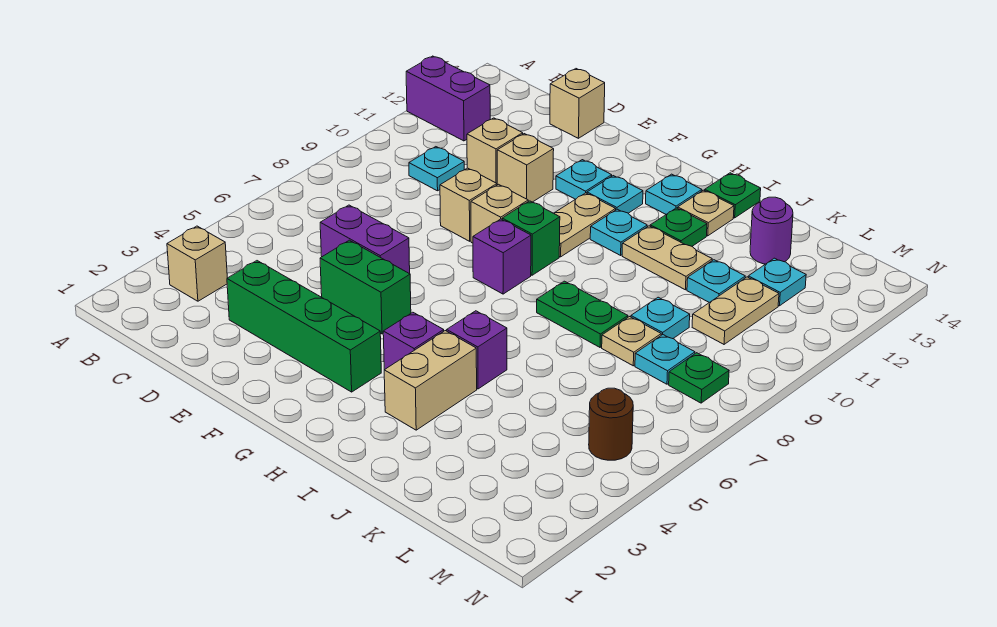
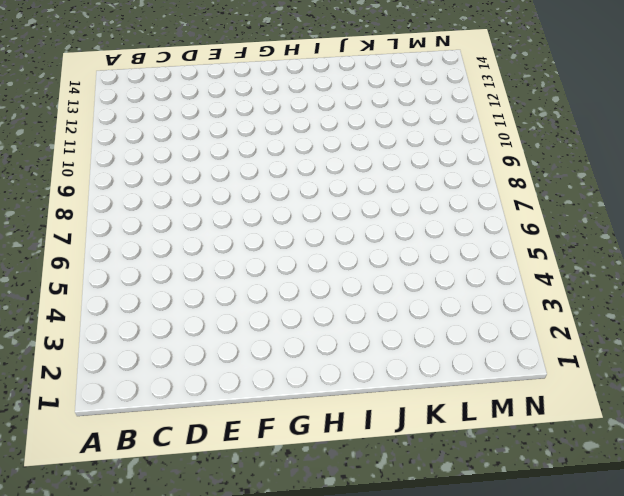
none -> purple 1x2 brick [406,56,490,141]
none -> tan 1x1 brick [167,226,227,301]
none -> cyan 1x1 plate [409,147,464,191]
none -> green 1x4 brick [227,261,381,392]

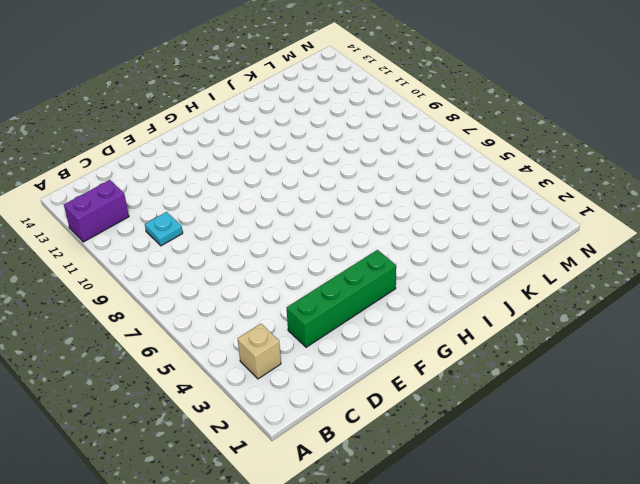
none -> purple 1x2 brick [320,205,410,274]
none -> tan 1x1 brick [467,118,523,183]
none -> tan 1x1 brick [550,69,605,138]
none -> green 1x2 brick [320,240,411,334]

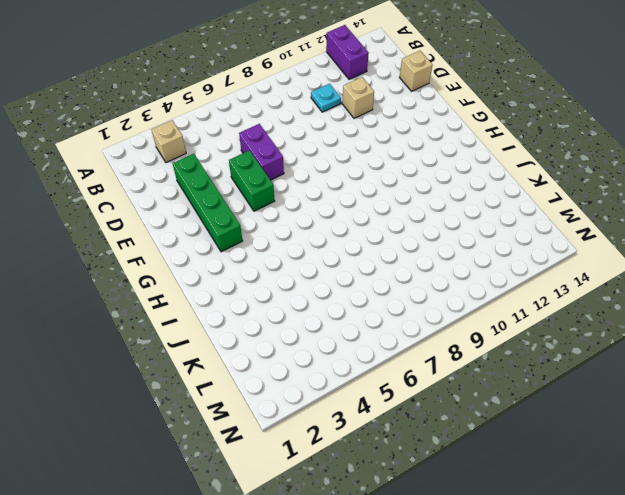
none -> tan 1x1 brick [440,168,497,241]
none -> tan 1x1 brick [497,134,554,202]
none -> tan 1x1 brick [471,184,528,243]
none -> cyan 1x1 plate [556,160,612,199]

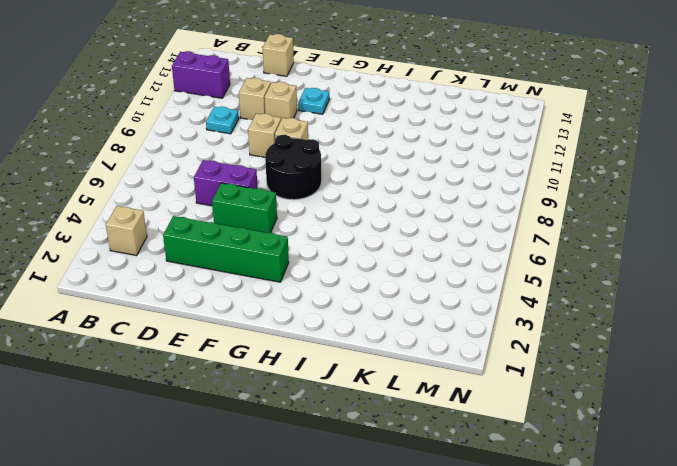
black 2x2 round brick [265,135,321,200] -> purple 1x1 brick [473,219,531,294]
none -> green 1x1 brick [502,201,560,275]
none -> tan 1x2 plate [554,193,616,257]
none -> cyan 1x1 plate [587,176,643,213]
none -> purple 1x1 brick [383,312,444,370]

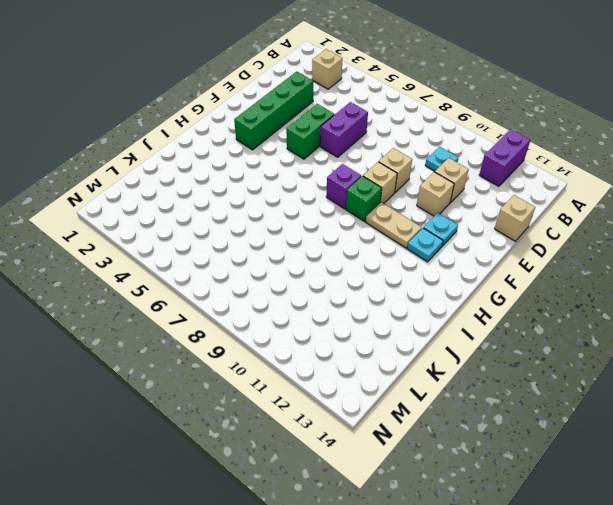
none -> purple 1x1 brick [383,312,444,370]
none -> cyan 1x1 plate [590,209,647,255]
none -> cyan 1x1 plate [646,174,702,214]
none -> tan 1x2 brick [384,331,477,430]

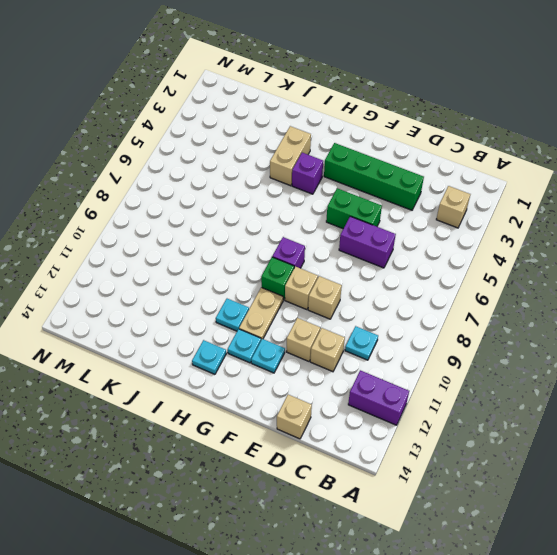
none -> purple 1x1 brick [447,311,507,389]
none -> green 1x2 plate [537,281,628,347]
none -> tan 1x2 plate [622,226,712,290]
none -> green 1x1 plate [650,208,707,246]

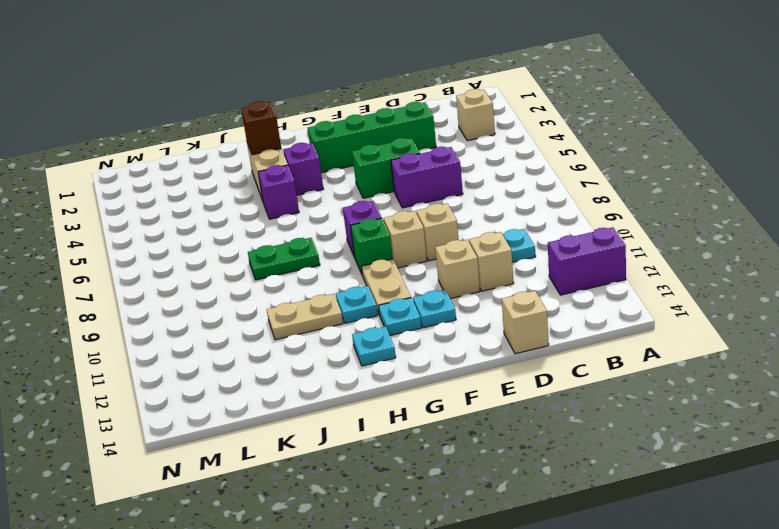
brown 1x1 brick [241,101,281,155] -> none
none -> green 1x1 plate [650,208,707,246]
none -> tan 1x1 plate [678,190,734,236]
none -> green 1x1 plate [705,173,761,218]
none -> tan 1x1 plate [602,317,661,366]

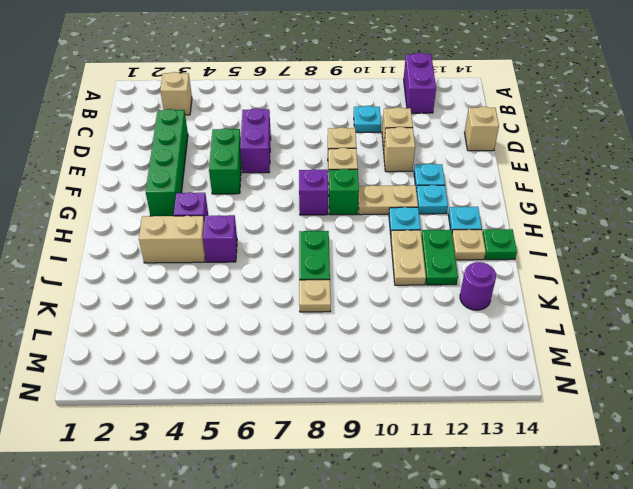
green 1x2 plate [421,230,458,285] -> green 1x1 plate [650,208,707,246]
none -> cyan 1x1 plate [631,297,690,339]
none -> cyan 1x1 plate [687,260,745,303]
none -> cyan 1x1 plate [635,335,695,384]
none -> tan 1x2 plate [692,277,779,344]

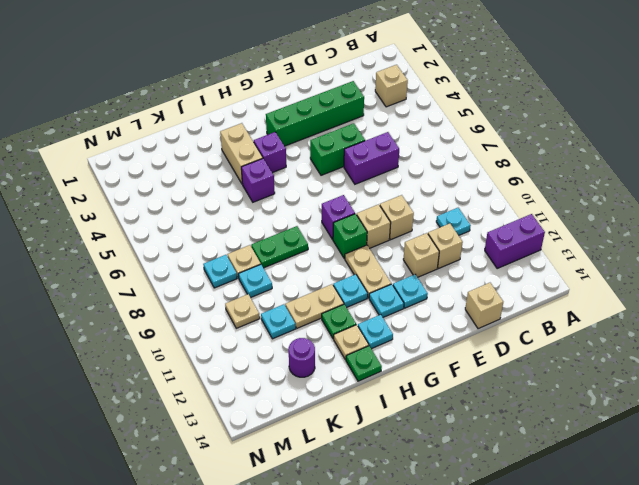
tan 1x1 plate [225,294,260,328] -> tan 1x2 plate [692,277,779,344]
none -> cyan 1x1 plate [748,258,806,306]
none -> brown 1x1 round brick [589,388,633,460]
none -> green 1x1 plate [669,353,729,403]

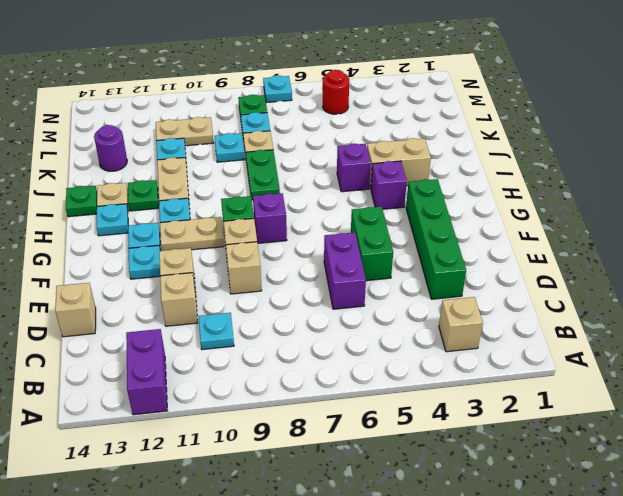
red 1x1 round brick [323,70,349,114] -> brown 1x1 round brick [589,388,633,460]
cyan 1x1 plate [263,75,292,103] -> cyan 1x1 plate moved to [748,258,806,306]

